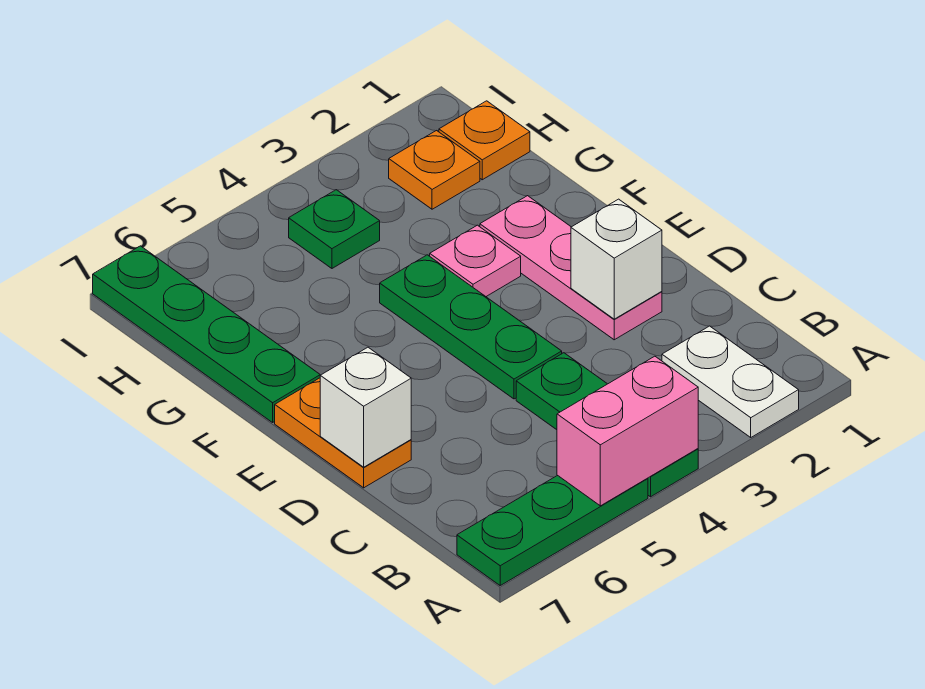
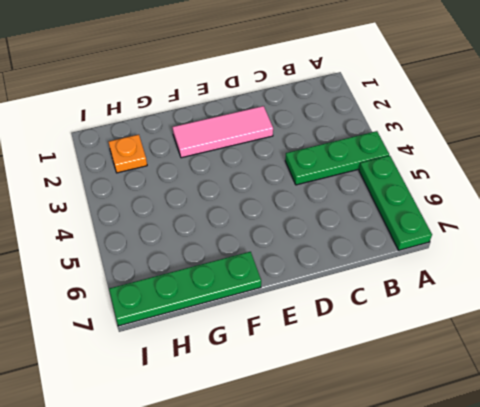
pink 1x3 tile [172,106,273,158] -> pink 1x3 plate [480,196,662,340]
none -> white 1x2 plate [662,326,799,437]
none -> green 1x3 plate [380,255,562,399]
none -> orange 1x2 plate [275,378,411,488]

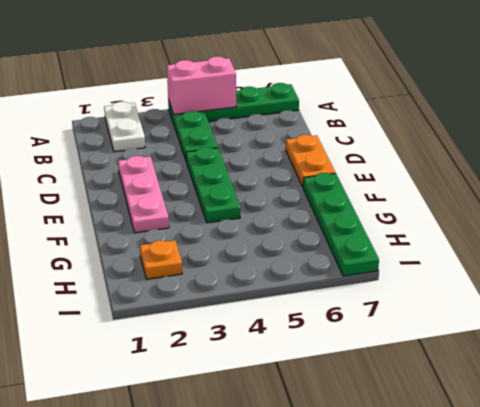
none -> pink 1x1 plate [430,225,521,296]
none -> orange 1x1 plate [439,101,530,180]
none -> green 1x1 plate [289,190,380,268]

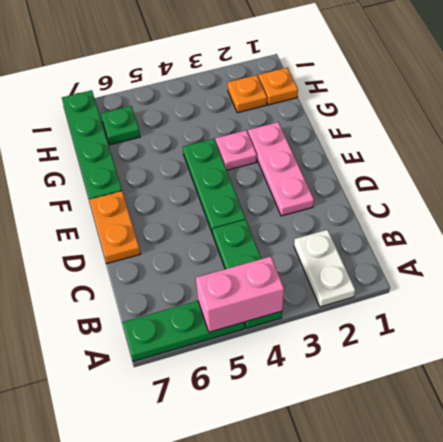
green 1x1 plate [101,106,140,145] -> green 1x1 plate moved to [289,190,380,268]
none -> white 1x1 brick [571,199,662,319]
none -> white 1x1 brick [320,347,411,467]

